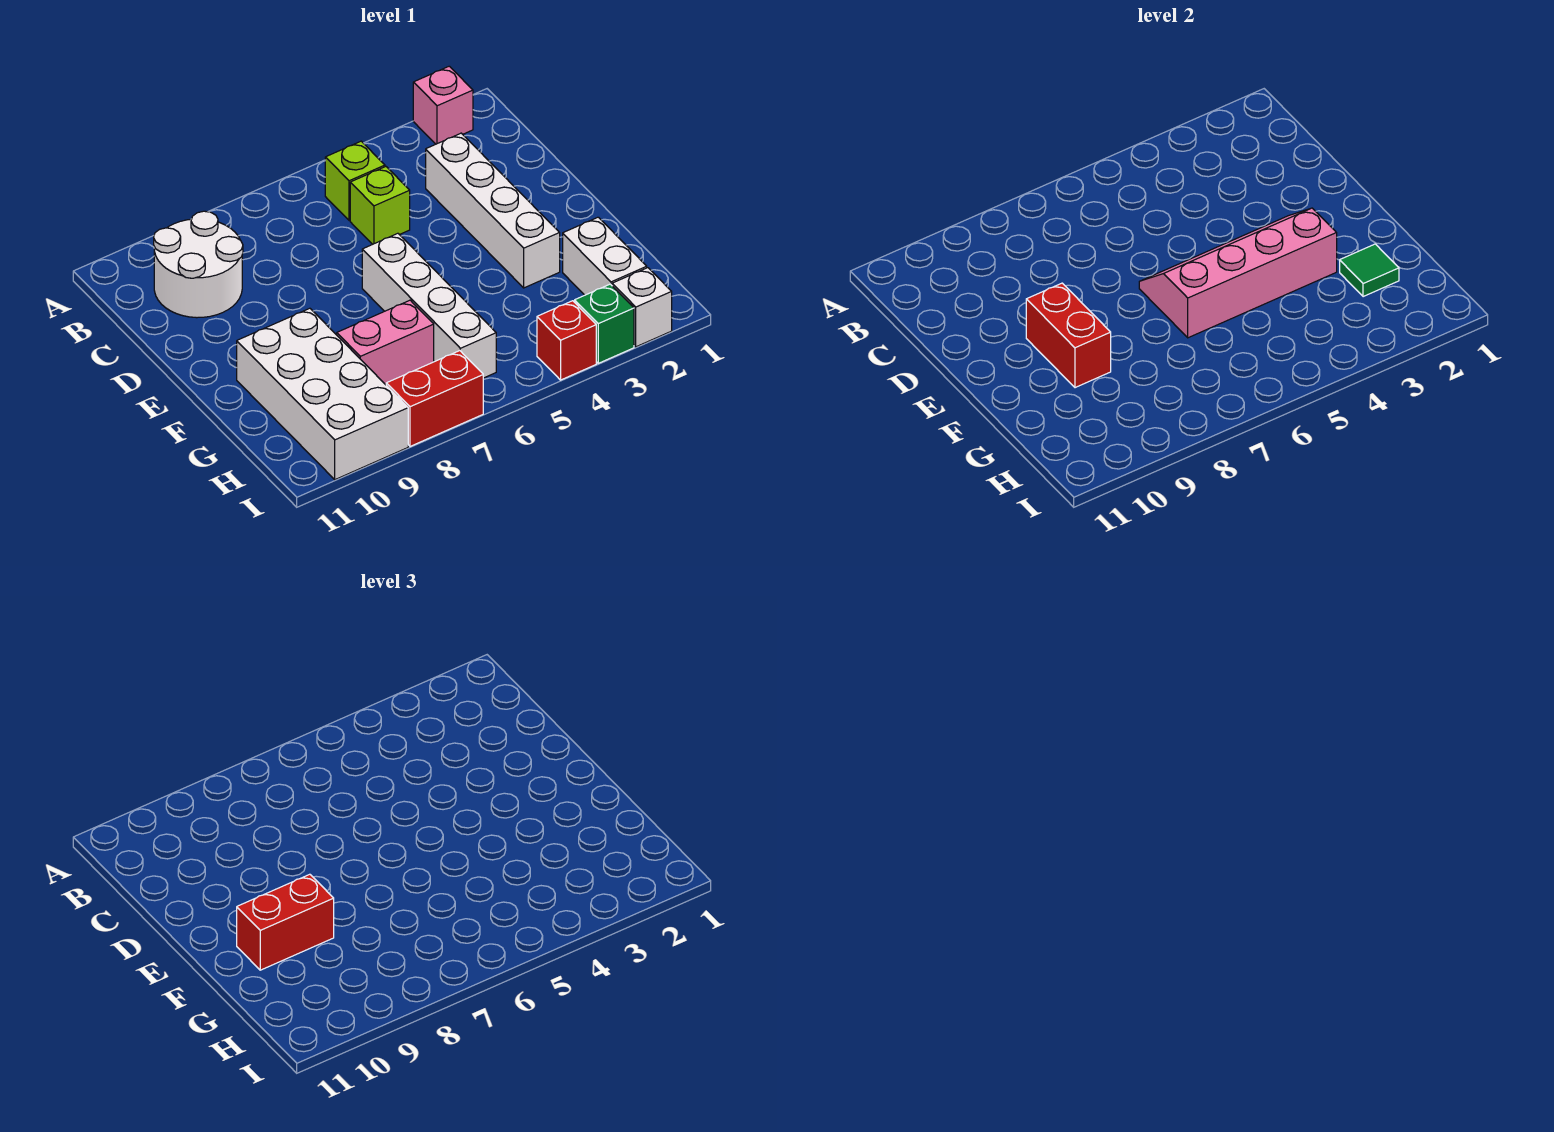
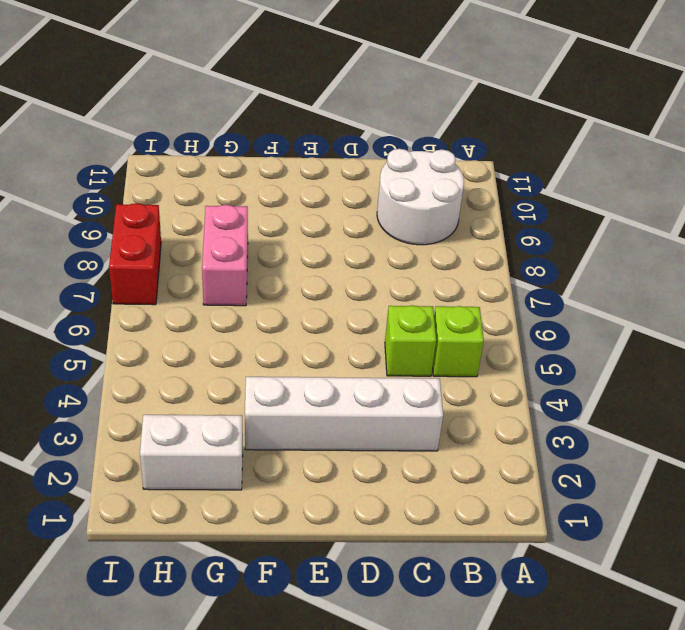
none -> pink 1x1 brick [413,66,473,144]
none -> white 1x4 brick [362,233,496,378]
none -> white 2x4 brick [237,308,408,480]

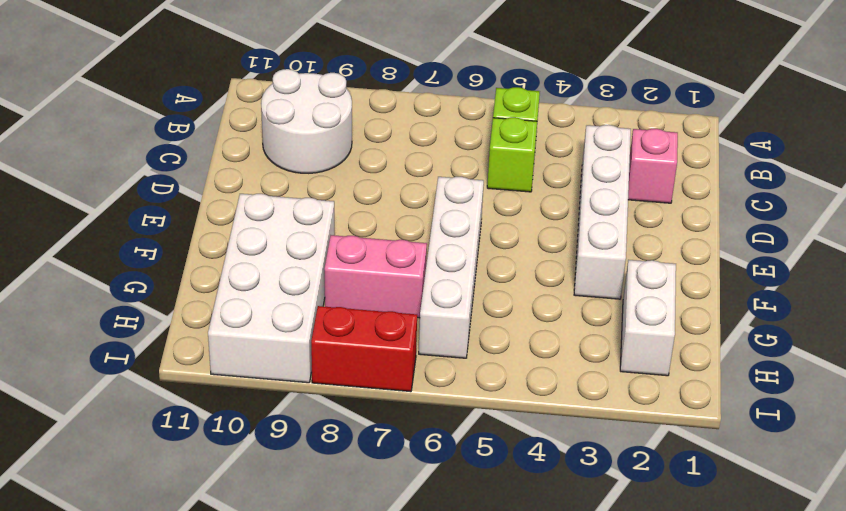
pink 1x1 brick [628,129,678,203] -> pink 1x1 brick moved to [413,66,473,144]
none -> white 1x1 brick [612,268,672,347]
none -> green 1x1 brick [575,284,634,363]
none -> red 1x1 brick [537,301,596,380]

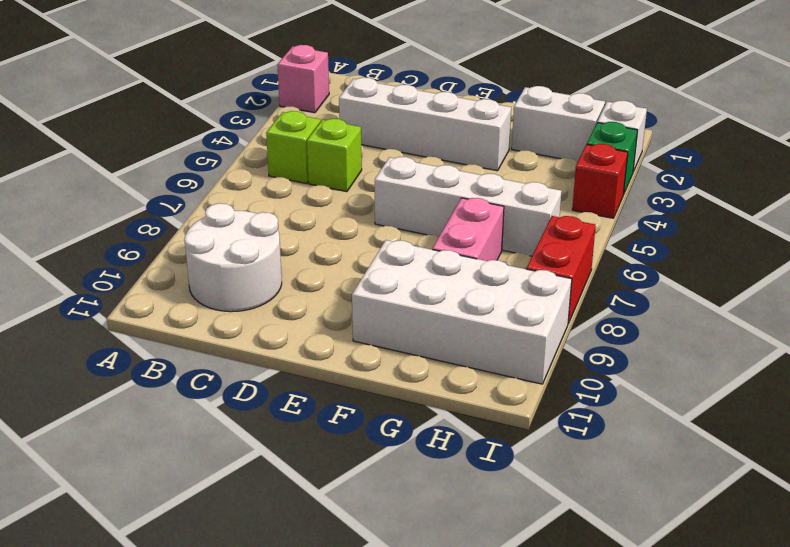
none -> pink 2x4 slope [1139,208,1337,338]
none -> red 1x2 brick [1026,283,1111,388]
none -> green 1x1 tile [1340,244,1399,297]

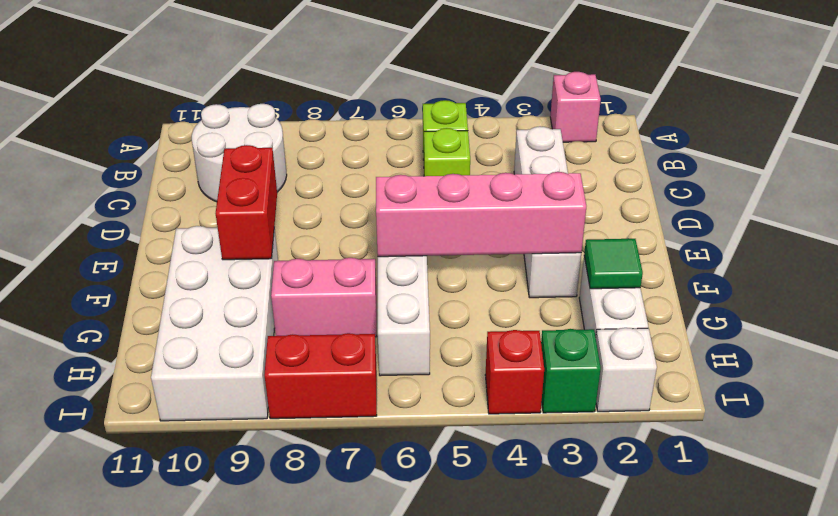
none -> red 1x2 brick [237,874,334,970]

